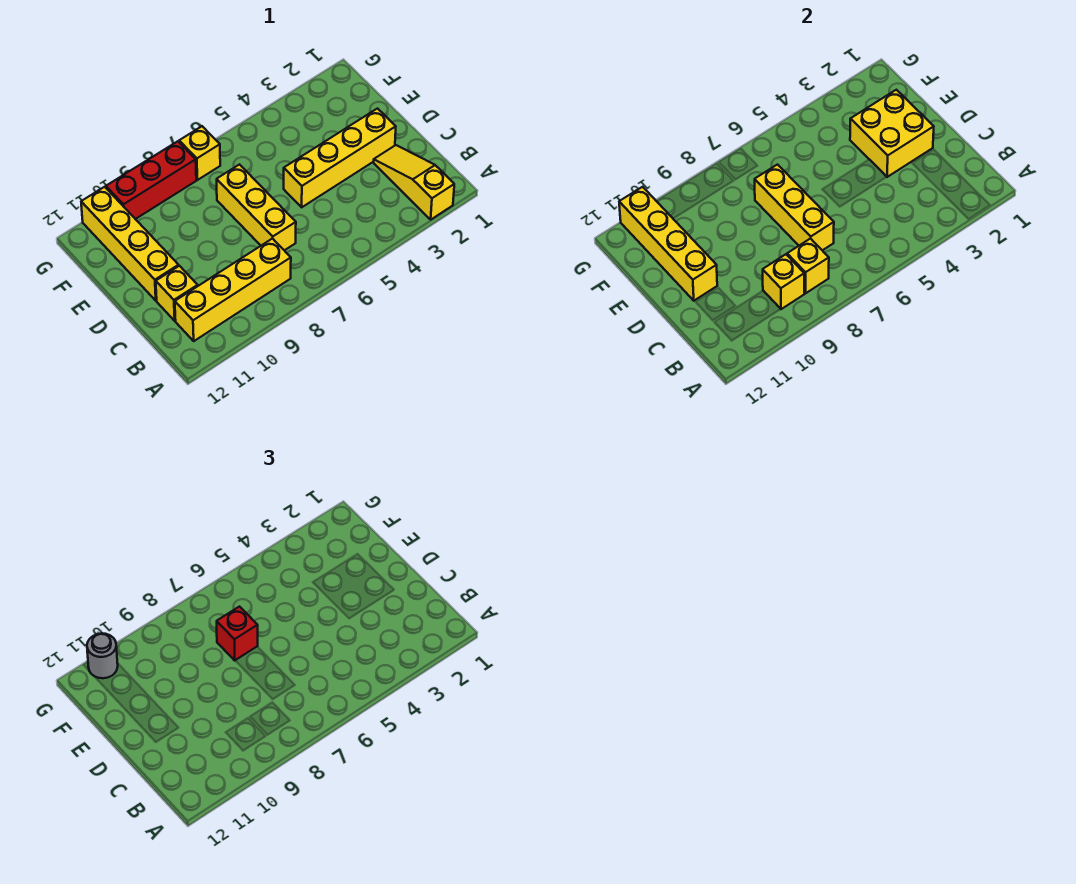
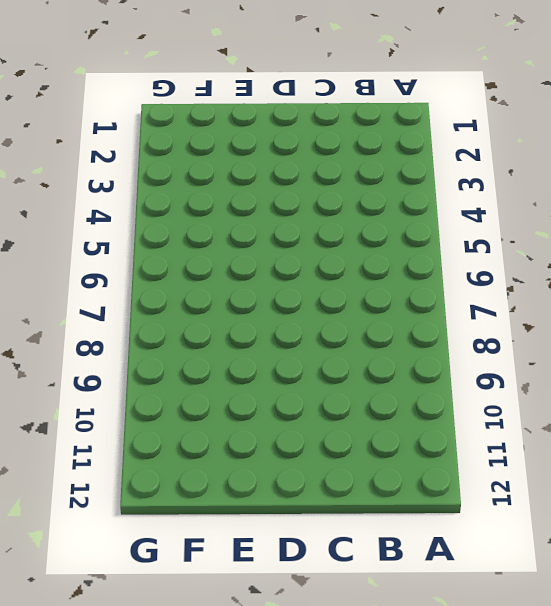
none -> yellow 1x3 slope [374,145,454,219]
none -> yellow 1x4 brick [175,238,291,341]
none -> yellow 1x3 brick [217,165,296,250]

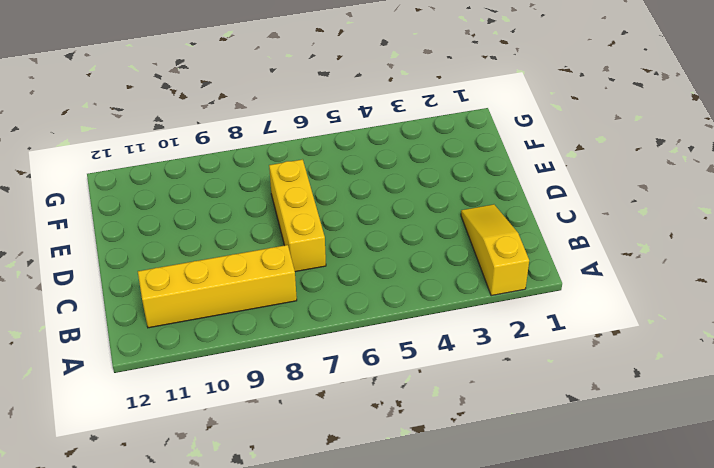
none -> yellow 1x1 brick [156,266,198,321]
none -> yellow 1x4 brick [284,109,396,207]
none -> yellow 1x4 brick [81,187,179,301]

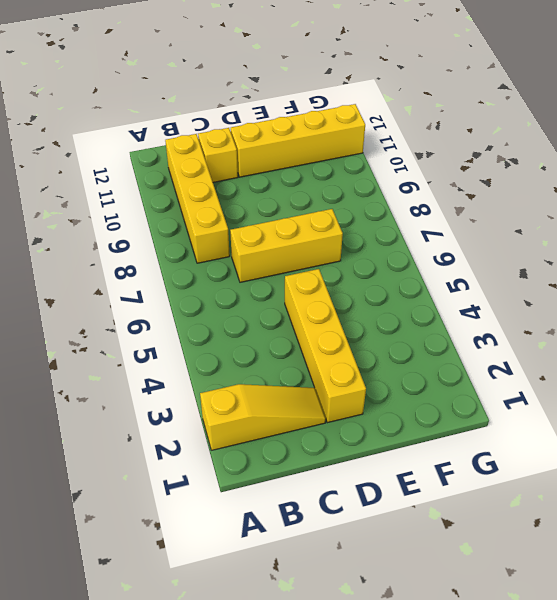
none -> yellow 1x1 brick [179,126,220,180]
none -> red 1x3 brick [106,141,196,219]
none -> yellow 1x1 brick [787,238,829,293]

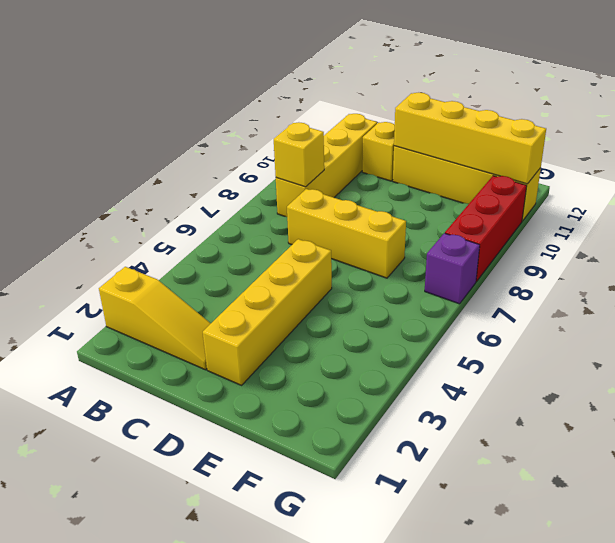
purple 1x1 brick [425,233,480,304] -> yellow 1x1 brick [179,126,220,180]
none -> yellow 1x1 brick [763,254,804,309]
none -> yellow 1x3 brick [755,165,834,250]
none -> yellow 2x2 brick [850,90,934,177]

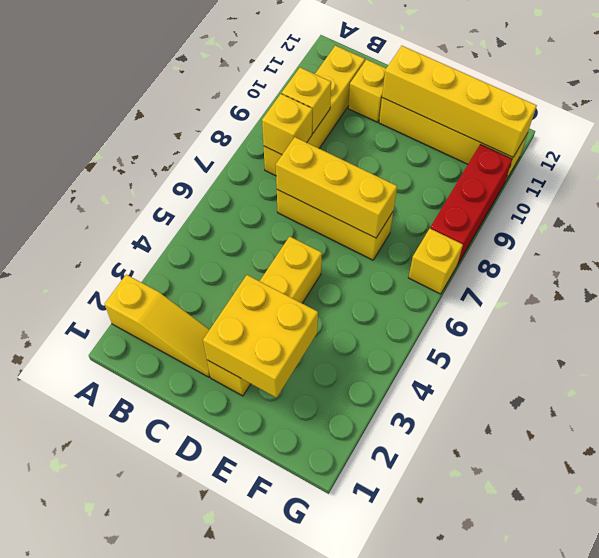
none -> red 1x1 brick [217,607,258,660]
none -> grey 1x1 round brick [87,633,118,678]

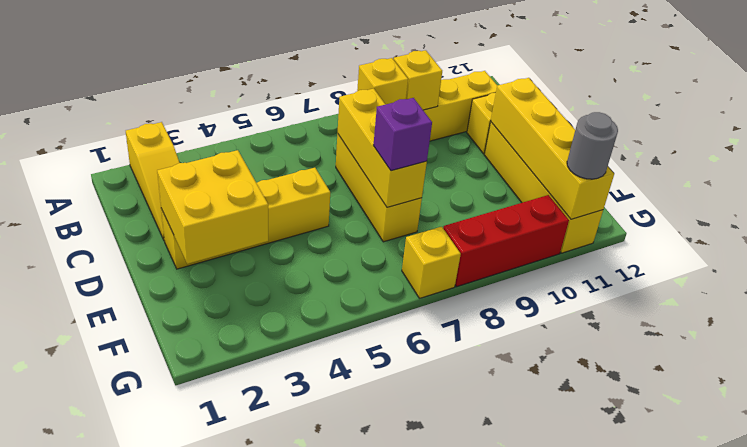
purple 1x1 brick [373,98,432,171] -> red 1x1 brick [217,607,258,660]

